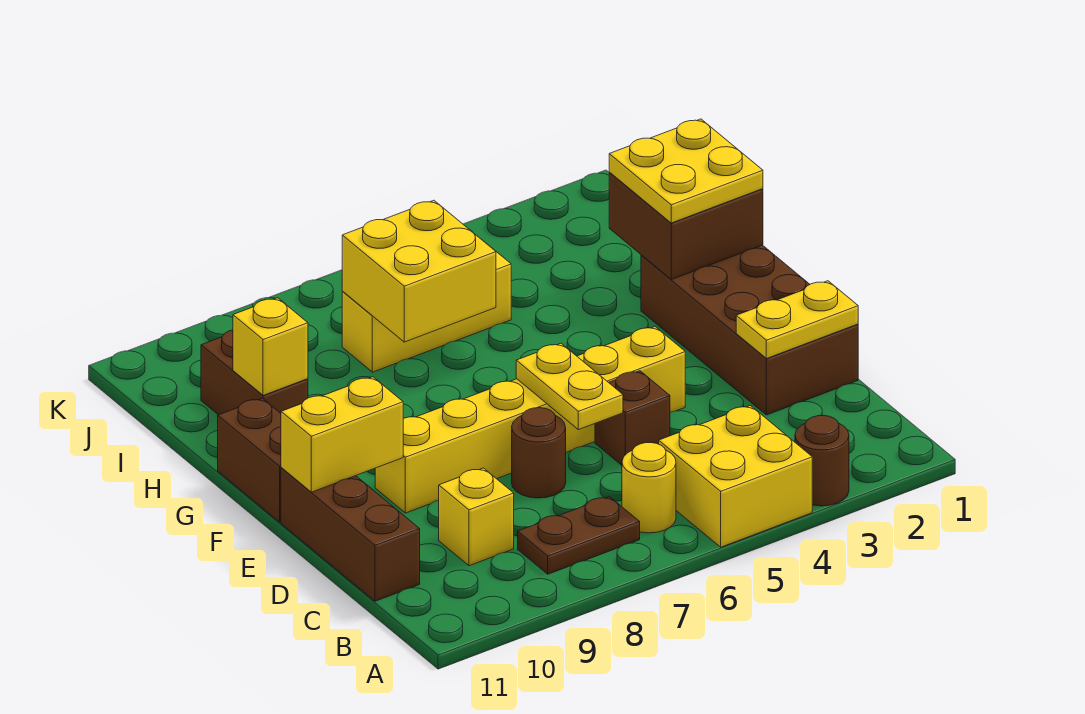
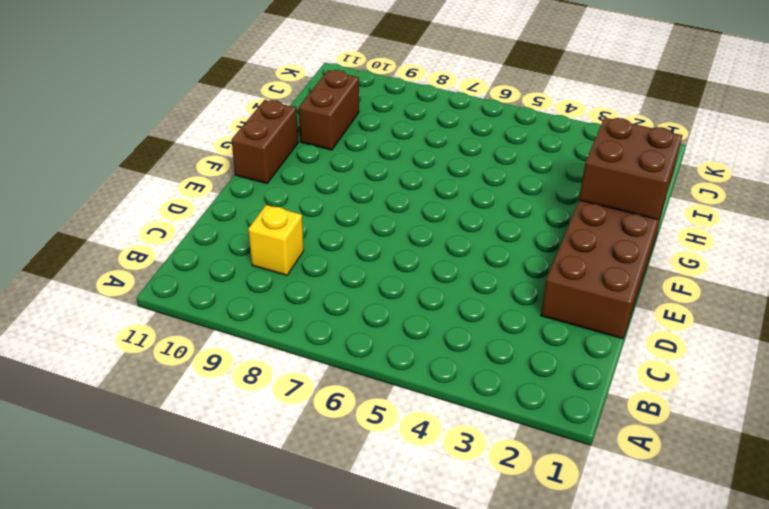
none -> brown 1x1 round brick [795,416,849,506]
none -> yellow 2x2 brick [659,406,812,547]
none -> yellow 1x1 round brick [622,443,676,533]

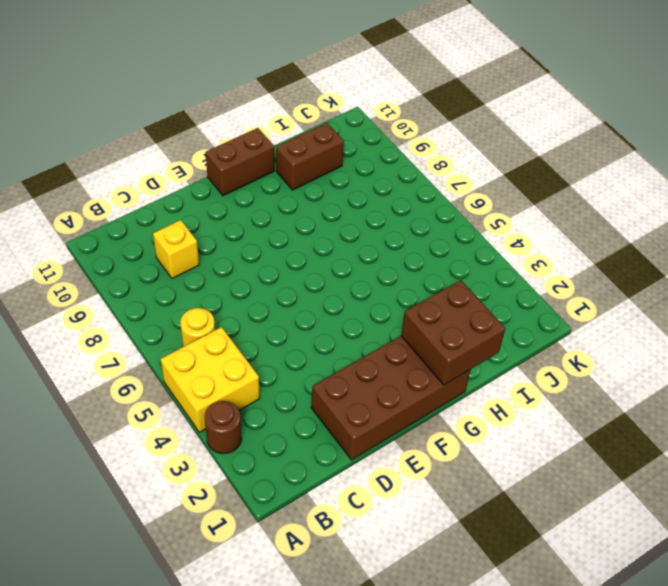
none -> brown 1x2 plate [518,497,640,574]
none -> brown 1x3 brick [281,468,420,601]
none -> brown 1x1 brick [595,371,670,465]

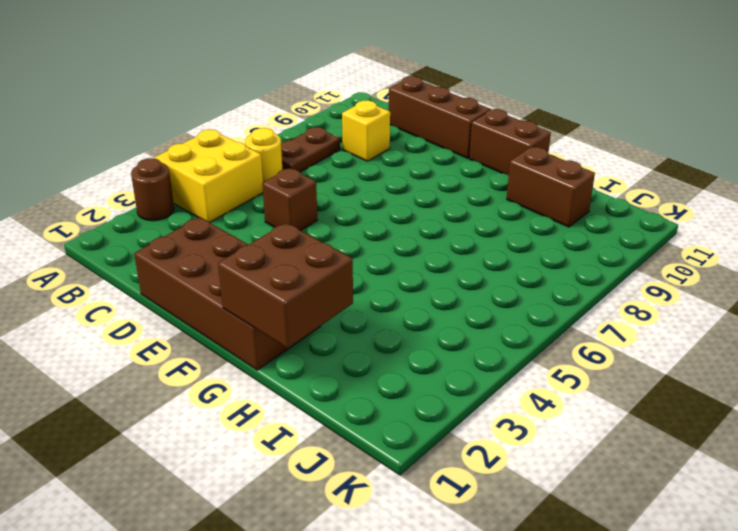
none -> brown 1x1 round brick [512,408,566,498]
none -> yellow 1x6 brick [375,327,685,513]
none -> yellow 1x3 brick [342,239,511,372]

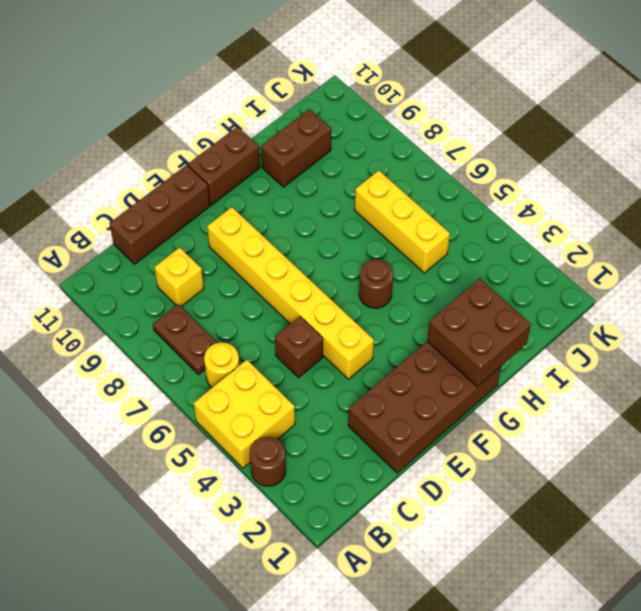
brown 1x1 round brick [359,259,393,308] -> brown 1x1 round brick moved to [512,408,566,498]
none -> yellow 1x2 plate [736,281,858,359]
none -> yellow 1x2 plate [516,343,623,430]
none -> yellow 1x2 brick [281,377,403,492]

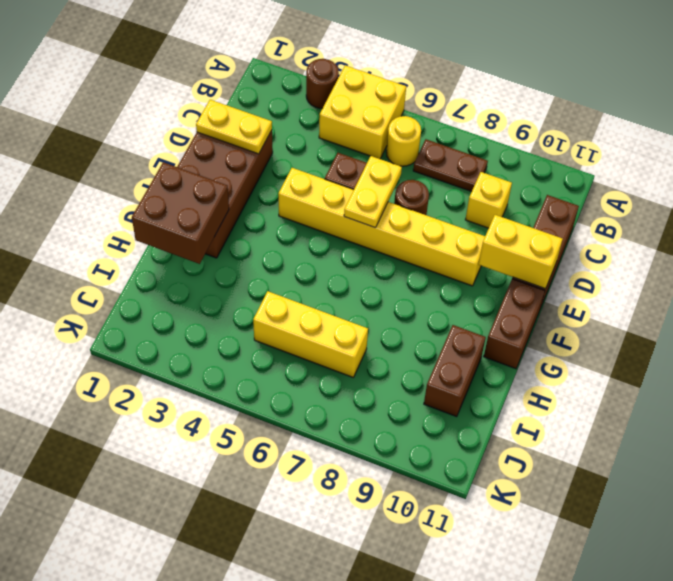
none -> yellow 2x2 brick [342,200,496,342]
none -> yellow 1x1 brick [233,298,308,395]
none -> yellow 2x2 plate [609,119,763,223]

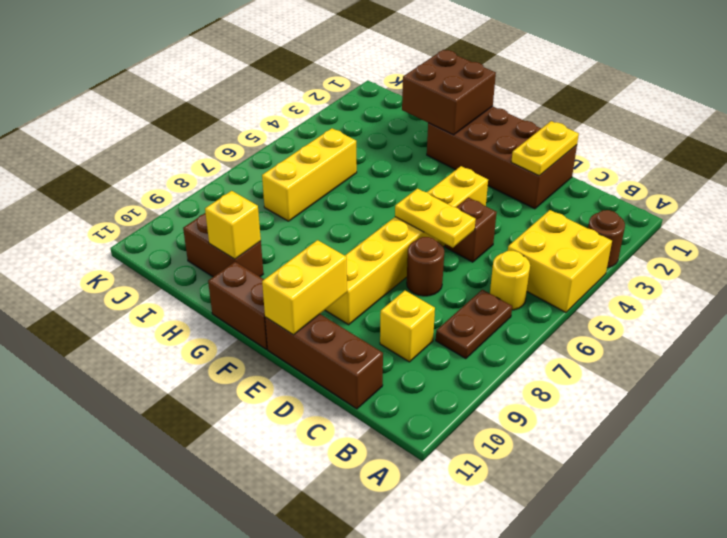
none -> yellow 2x2 brick [342,200,496,342]
none -> yellow 2x2 plate [609,119,763,223]

